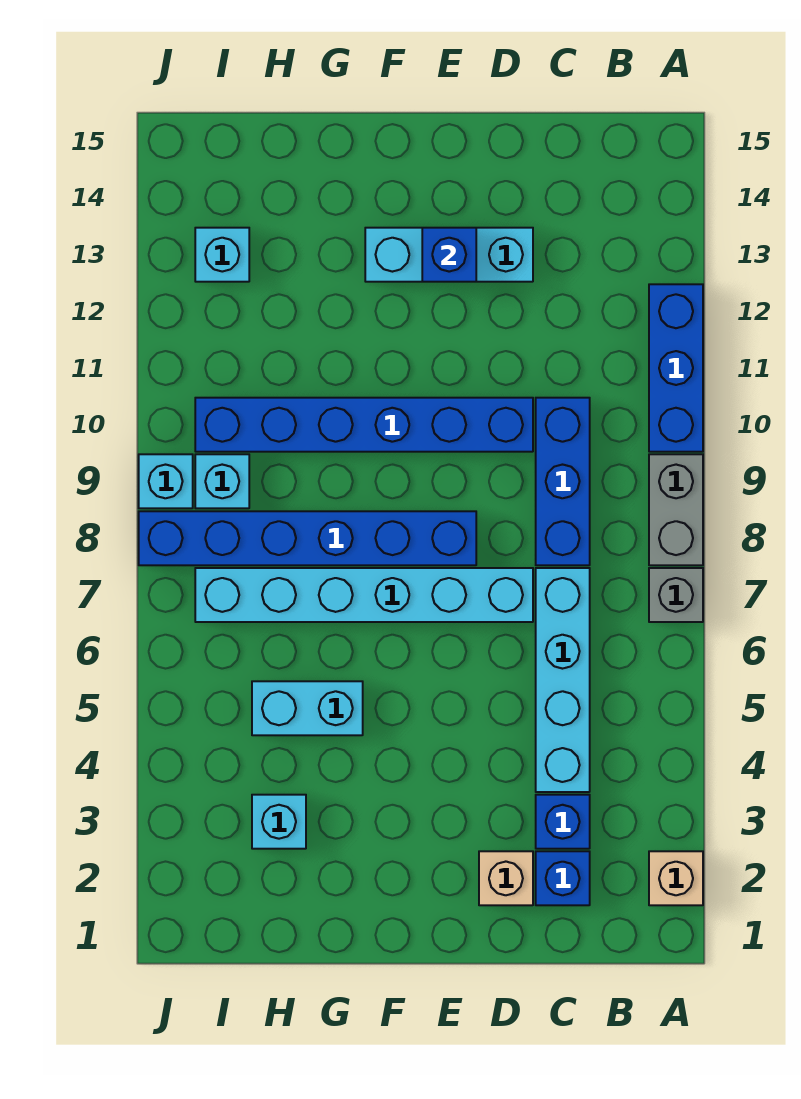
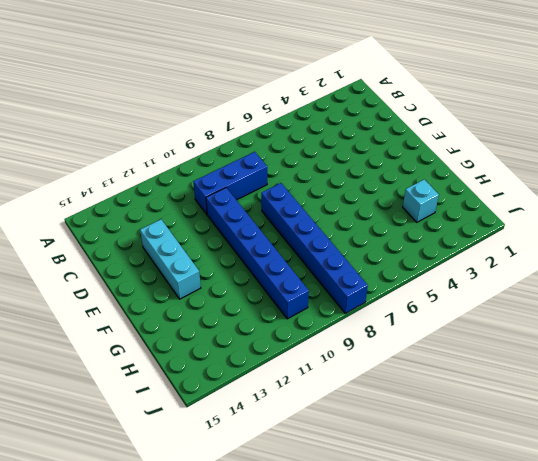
none -> tan 1x1 brick [649,851,703,905]
none -> grey 1x1 brick [649,568,703,622]
none -> grey 1x2 brick [649,454,703,565]

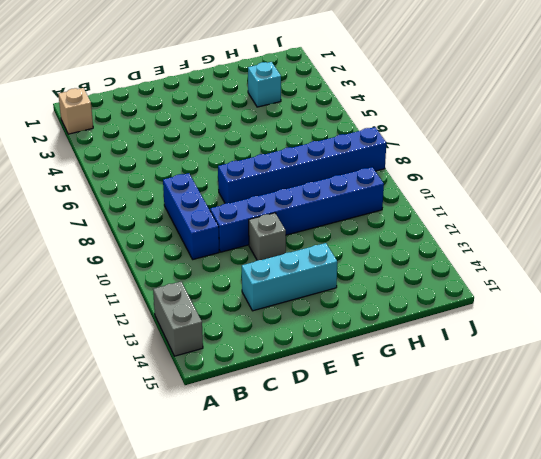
grey 1x2 brick [153,282,203,356] -> grey 1x2 brick moved to [649,454,703,565]
grey 1x1 brick [249,213,286,260] -> grey 1x1 brick moved to [649,568,703,622]
none -> blue 1x3 brick [649,284,703,452]
none -> blue 1x1 brick [536,851,590,905]
none -> blue 1x1 brick [536,795,590,849]

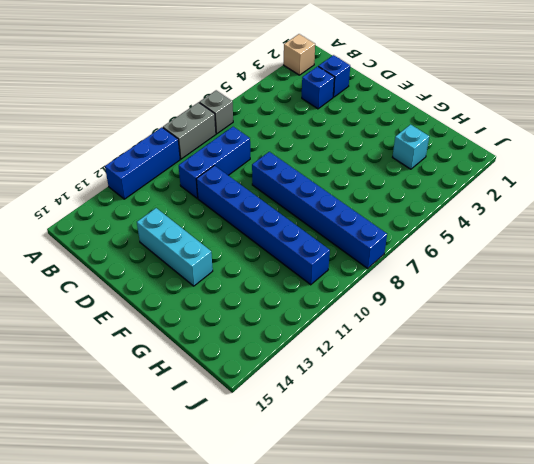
none -> cyan 1x4 brick [536,568,590,792]
none -> tan 1x1 brick [479,851,533,905]
none -> cyan 1x6 brick [195,568,533,622]

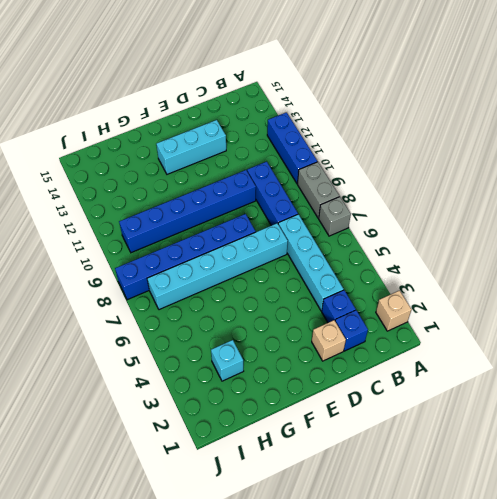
none -> cyan 1x2 brick [252,681,363,735]
none -> cyan 1x1 brick [195,454,249,508]
none -> cyan 1x1 brick [195,228,249,282]

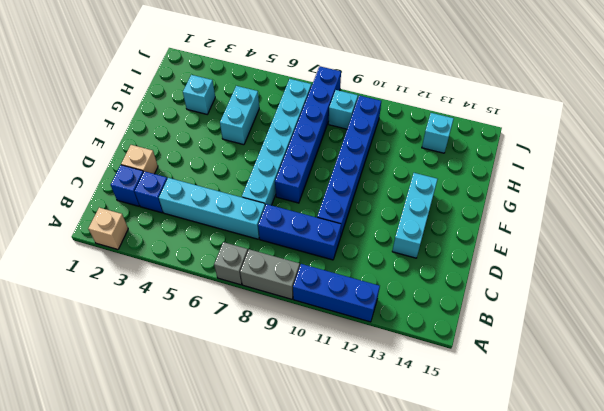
none -> cyan 1x1 brick [139,454,193,508]
none -> blue 1x1 brick [422,228,476,282]

